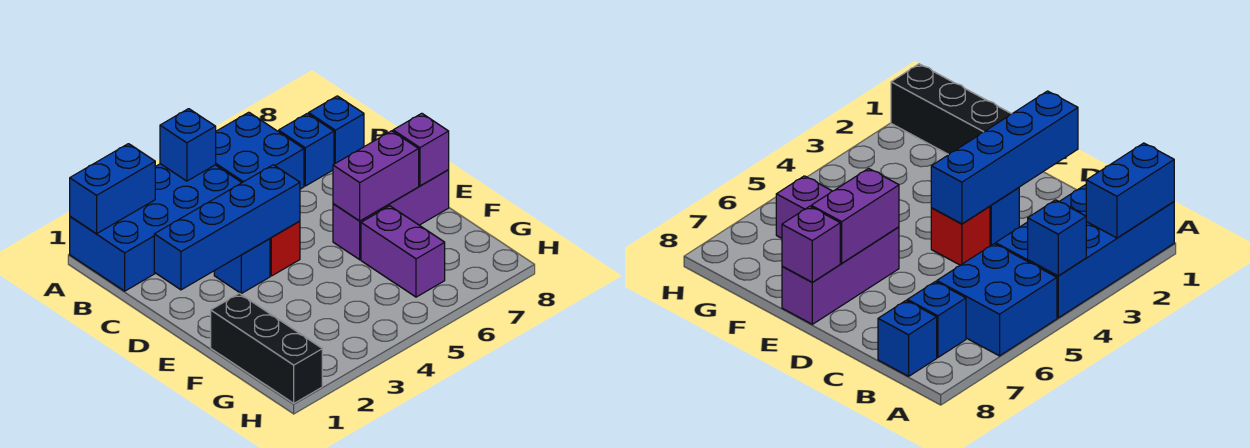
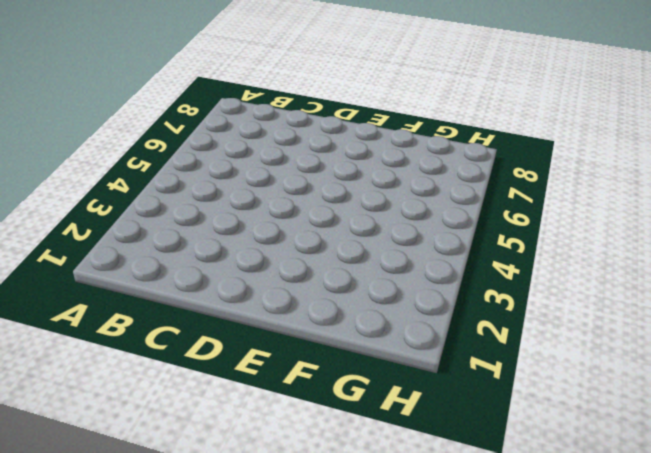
none -> blue 2x4 brick [70,164,242,291]
none -> blue 2x2 brick [216,112,304,189]
none -> blue 1x1 brick [279,114,334,186]

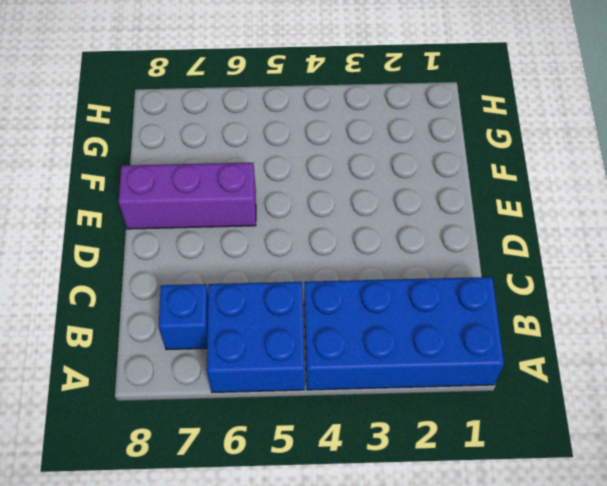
none -> blue 1x1 brick [309,96,364,164]
none -> blue 1x1 brick [214,239,270,293]
none -> red 1x1 brick [270,221,300,276]

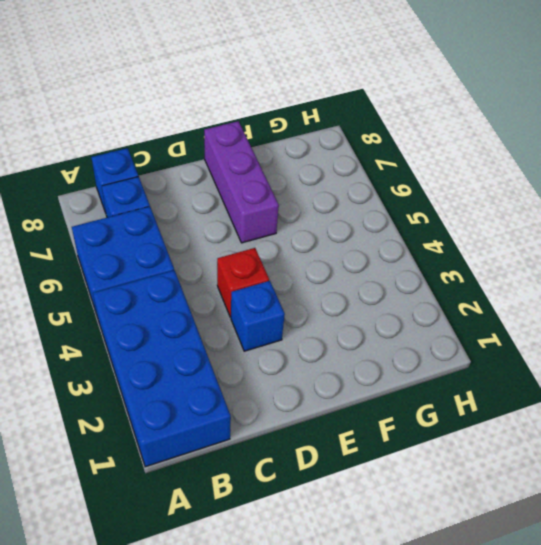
none -> black 1x3 brick [211,293,322,403]
none -> purple 1x2 brick [361,206,445,297]
none -> blue 1x2 brick [70,144,155,234]

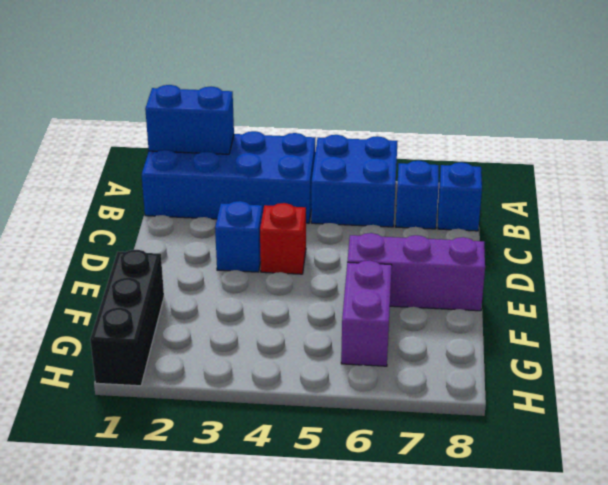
none -> blue 1x1 brick [160,109,216,181]
none -> blue 1x4 brick [154,165,300,290]
none -> purple 1x2 brick [333,131,419,221]

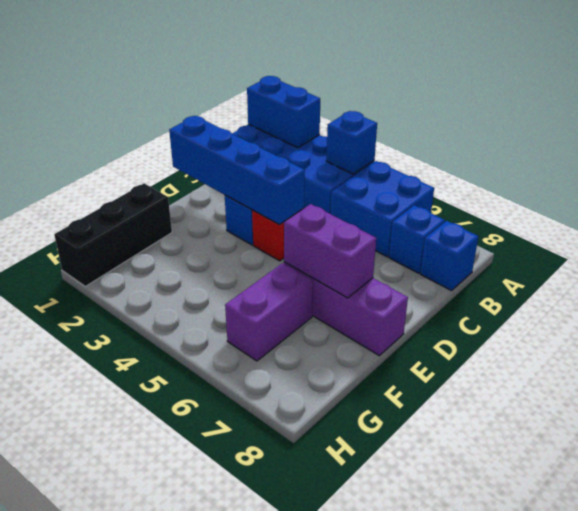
none -> purple 1x1 brick [393,113,449,186]

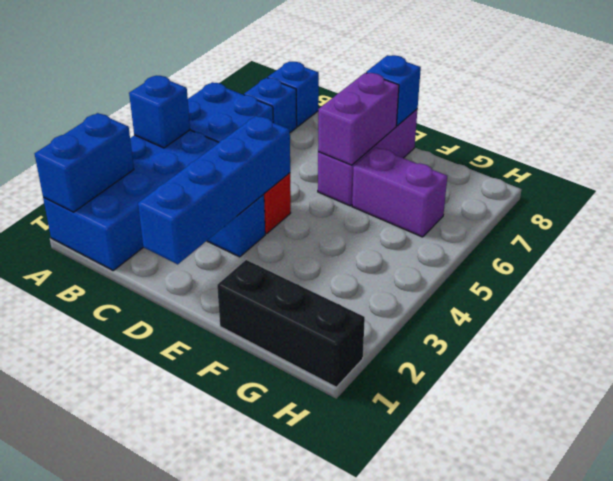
blue 1x1 brick [366,55,421,126] -> purple 1x1 brick [393,113,449,186]

